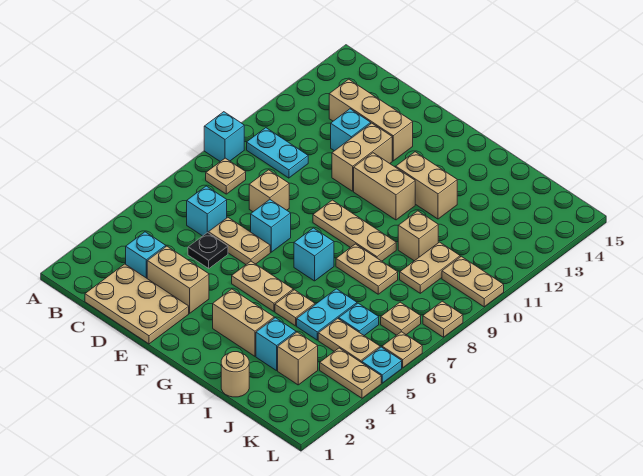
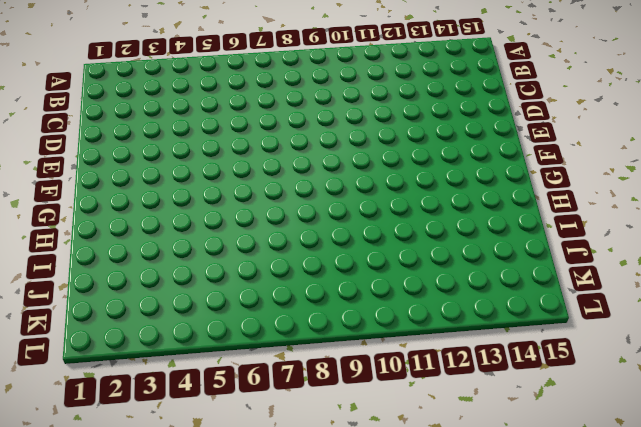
none -> cyan 1x1 brick [204,112,244,162]
none -> tan 1x1 plate [206,158,246,194]
none -> cyan 1x2 plate [247,128,308,178]
none -> tan 2x3 plate [85,264,189,344]

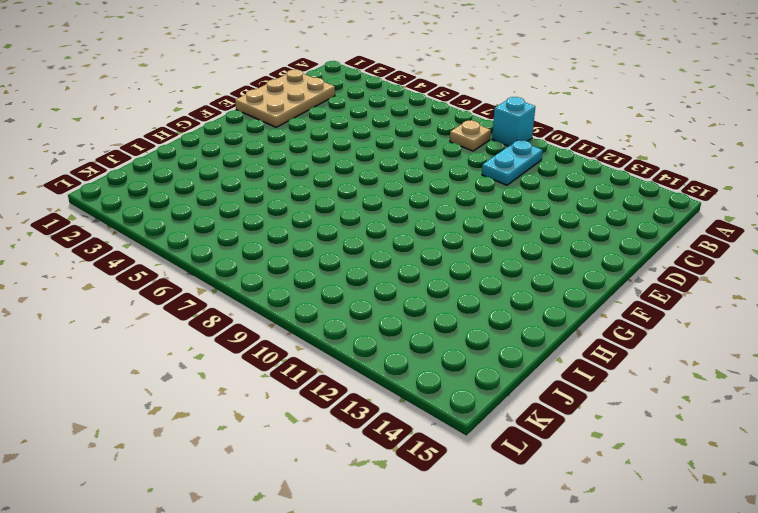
none -> cyan 1x1 brick [126,232,166,278]
none -> cyan 1x1 brick [187,186,227,236]
none -> tan 1x3 brick [329,79,413,161]
none -> tan 1x2 brick [147,246,209,313]

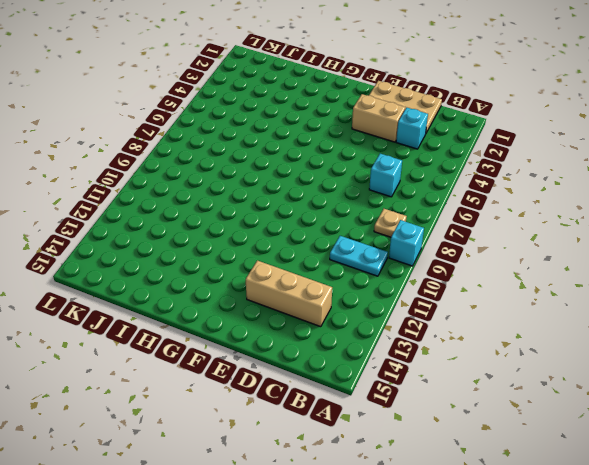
none -> black 1x1 plate [188,232,228,268]
none -> tan 1x2 plate [208,217,270,264]
none -> tan 1x1 brick [249,170,289,212]
none -> cyan 1x1 brick [331,109,371,151]

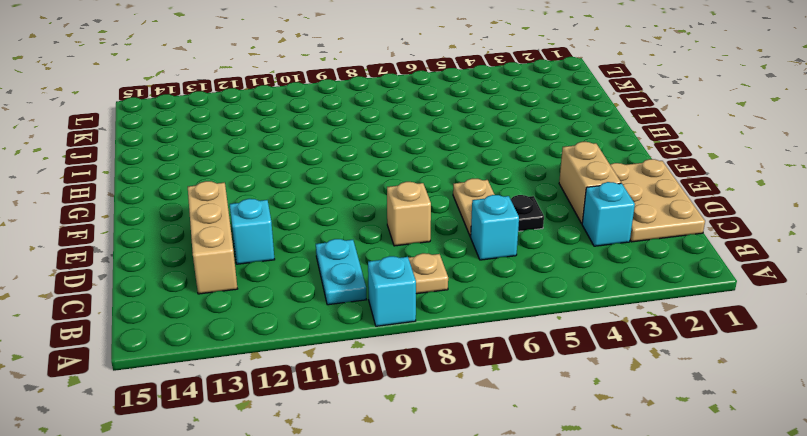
none -> cyan 1x1 brick [251,200,291,252]
none -> tan 1x2 brick [332,123,392,191]
none -> tan 1x2 plate [232,261,293,311]
none -> tan 1x3 plate [313,200,396,261]

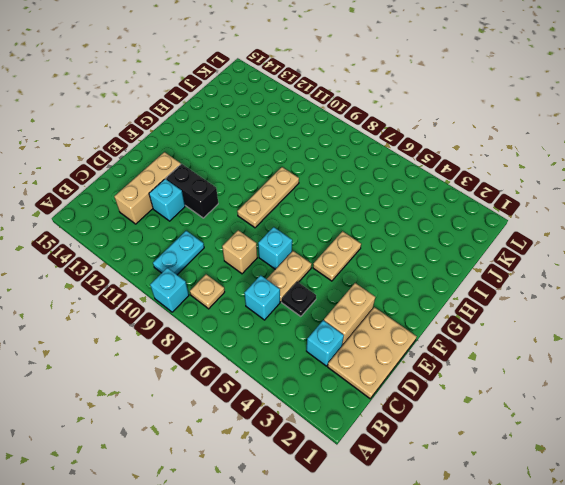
black 1x2 brick [166,164,218,218] -> tan 1x2 brick [332,123,392,191]
none -> tan 1x2 brick [354,153,415,220]
none -> tan 1x2 brick [213,289,274,356]
none -> cyan 1x1 brick [294,228,334,281]
none -> tan 1x2 brick [396,152,457,219]

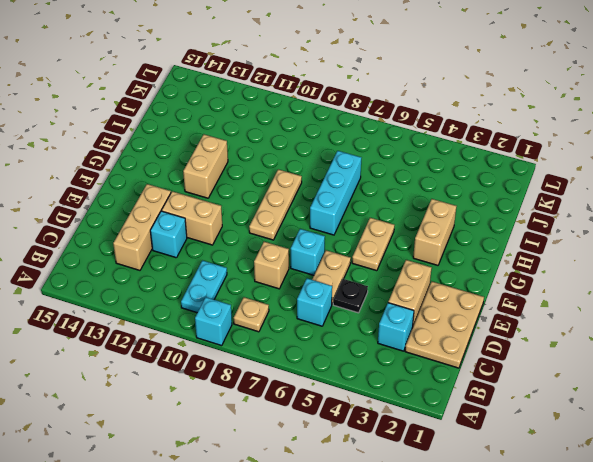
cyan 1x3 brick [310,151,361,235] -> cyan 1x1 brick [294,228,334,281]
none -> tan 1x2 brick [354,153,415,220]
none -> tan 1x1 plate [275,290,315,326]
none -> tan 1x2 plate [336,244,398,294]
none -> tan 1x1 round brick [221,352,249,397]

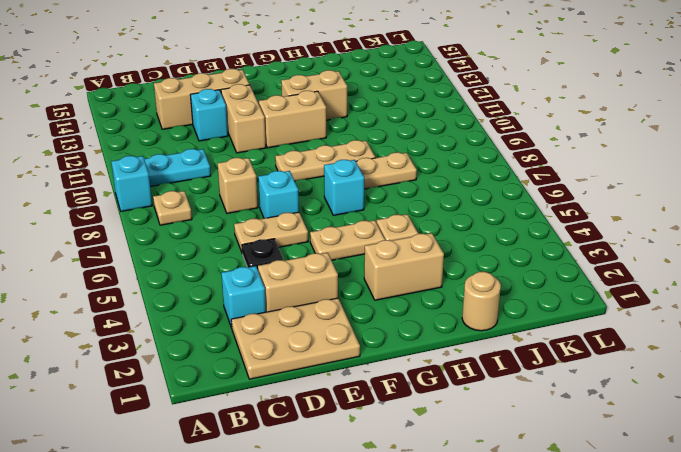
none -> cyan 1x1 brick [187,186,227,236]
none -> cyan 1x1 brick [256,318,296,371]
none -> cyan 1x2 plate [297,289,357,340]
none -> tan 1x1 brick [398,211,438,261]

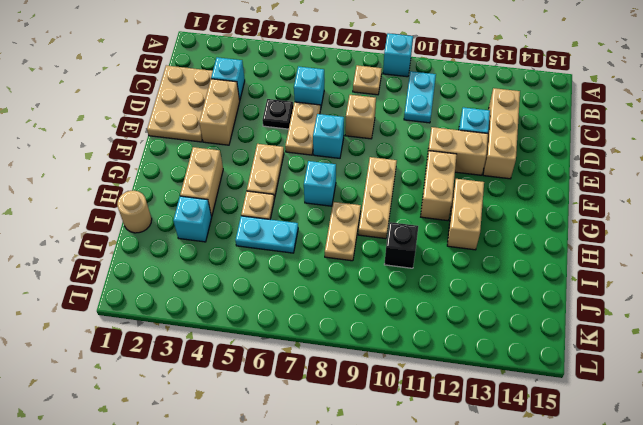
black 1x1 brick [384,222,418,268] -> tan 1x1 brick [398,211,438,261]
none -> tan 1x1 brick [278,332,318,385]
none -> tan 1x2 plate [318,318,380,363]
none -> cyan 1x1 plate [339,303,379,336]
none -> tan 1x2 plate [400,242,460,293]

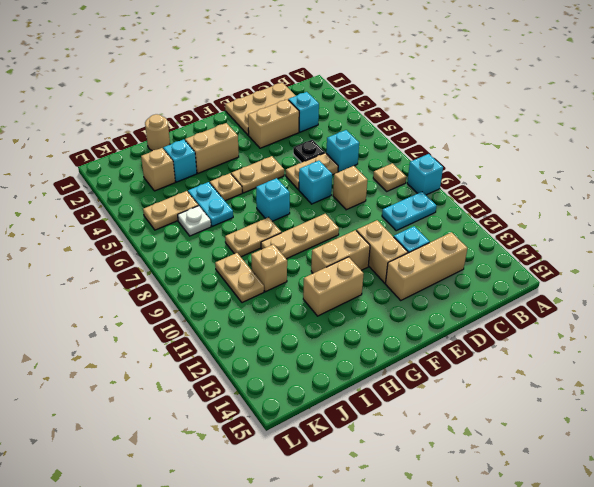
white 1x1 plate [178,206,211,236] -> cyan 1x1 plate [339,303,379,336]
none -> tan 1x2 plate [320,348,381,398]
none -> tan 1x1 plate [381,302,421,335]
none -> tan 1x2 plate [442,256,504,307]
none -> cyan 1x1 plate [362,347,402,383]

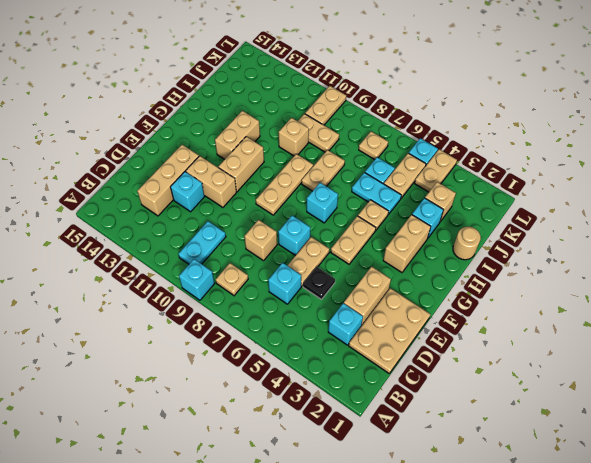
none -> tan 1x1 plate [382,332,422,368]
none -> tan 1x1 plate [423,301,463,337]

